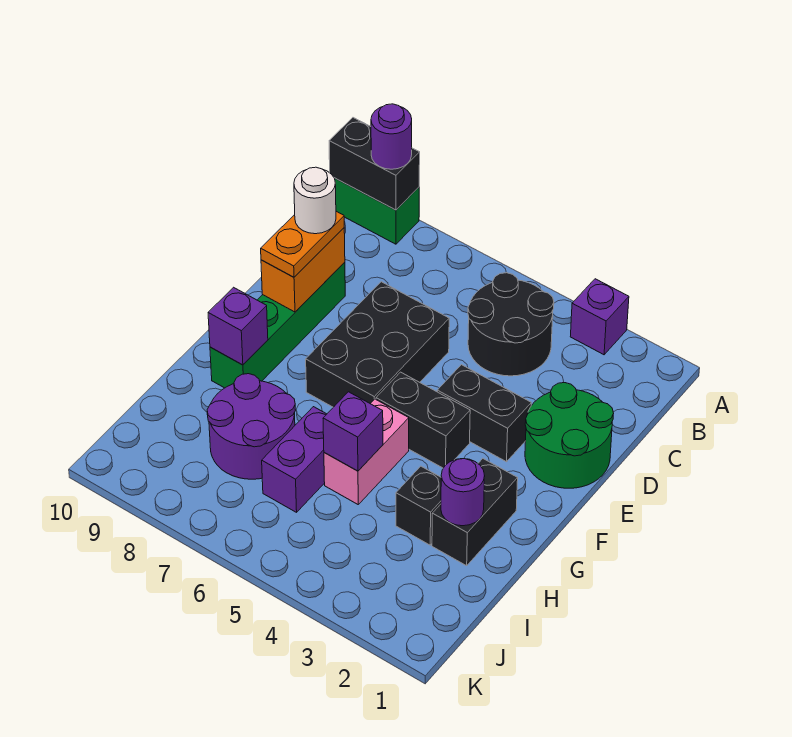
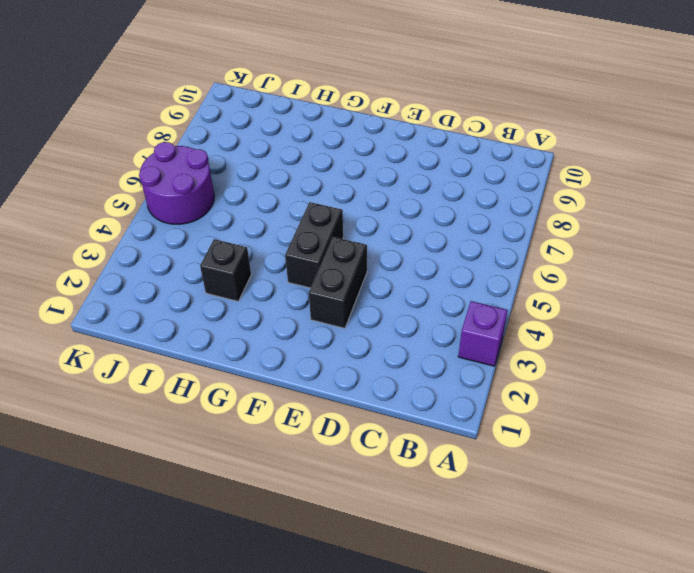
purple 2x2 round brick [139,142,214,224] -> purple 2x2 round brick moved to [207,374,295,479]
none -> green 1x2 brick [335,178,419,244]
none -> black 2x2 round brick [468,273,554,376]
none -> green 2x2 round brick [525,382,614,488]

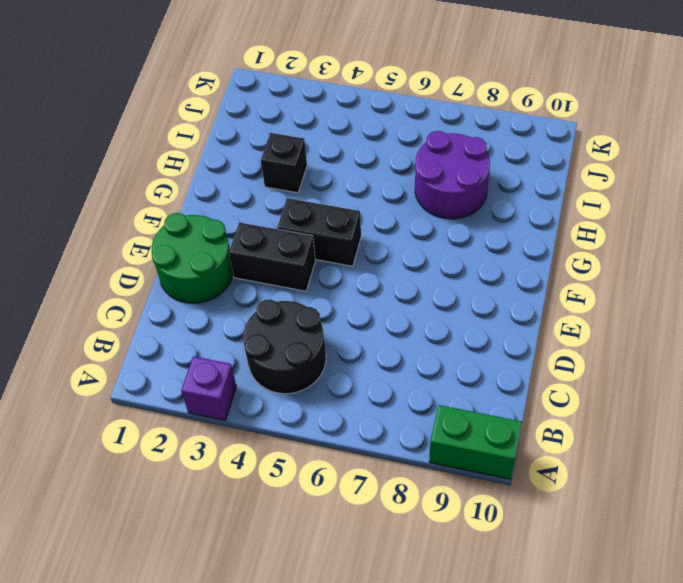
none -> black 2x3 brick [306,282,449,407]
none -> green 1x4 brick [210,262,345,388]
none -> black 1x2 brick [432,459,518,566]

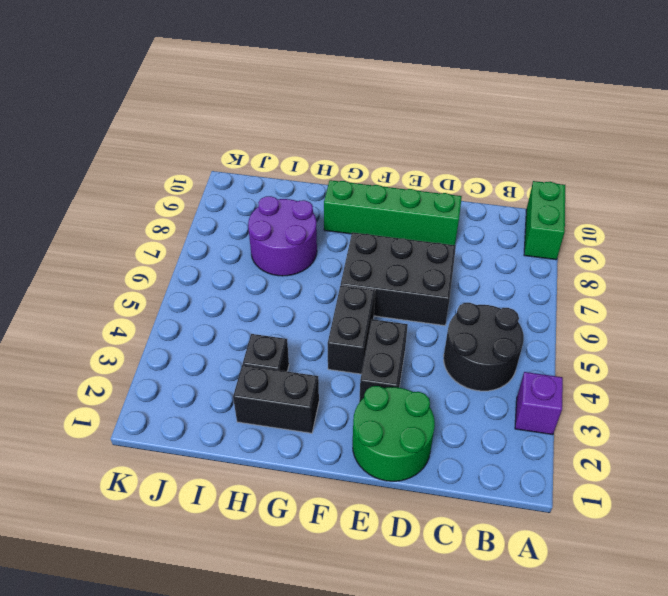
none -> pink 1x2 brick [324,399,409,504]
none -> purple 1x2 brick [262,407,327,512]
none -> black 1x2 brick [329,118,420,210]

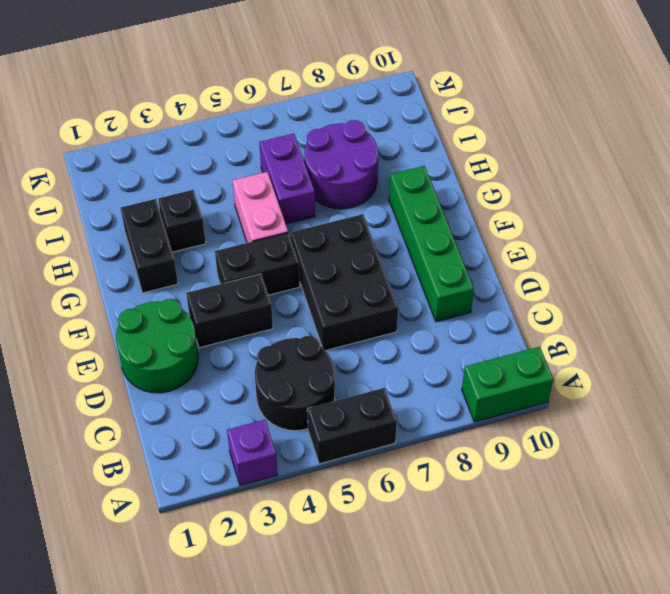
black 1x2 brick [307,388,397,464] -> black 1x2 brick moved to [329,118,420,210]
none -> orange 1x2 brick [261,228,345,312]
none -> purple 1x1 brick [208,287,268,365]
none -> purple 1x1 round brick [441,459,485,526]

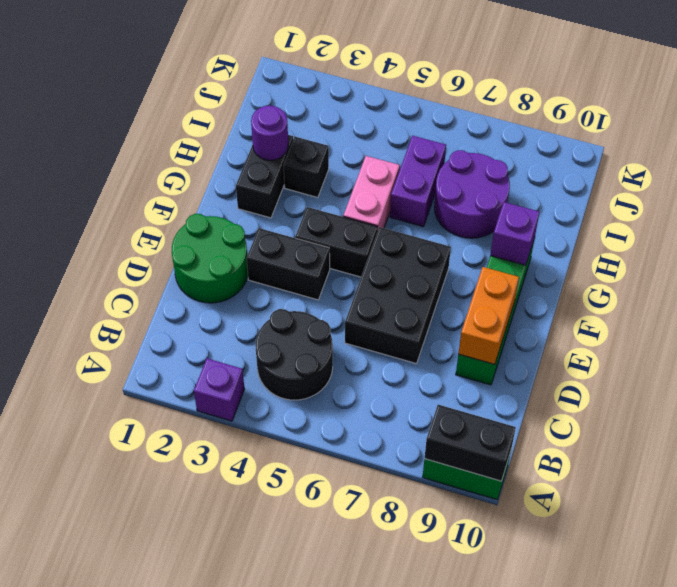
none -> purple 1x1 brick [323,392,383,471]
none -> purple 1x1 round brick [371,104,412,169]
none -> orange 1x2 plate [261,211,344,277]

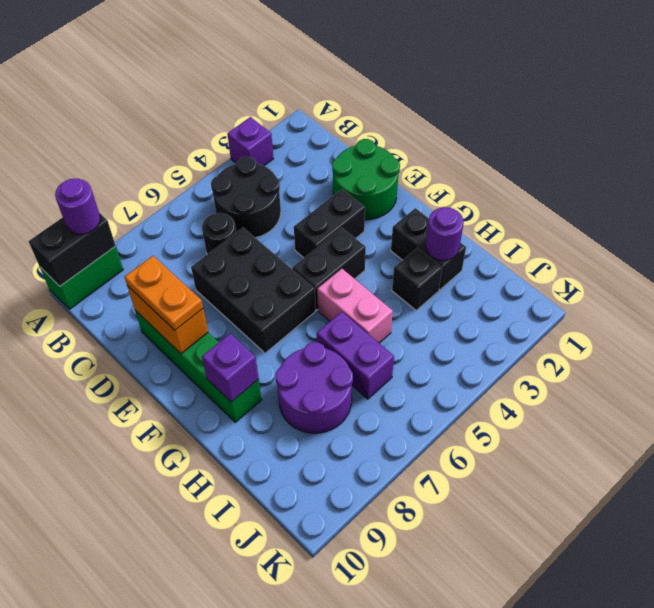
black 1x1 round brick [202,213,236,254] -> none
none -> purple 1x1 brick [323,392,383,471]
none -> white 1x1 round brick [294,167,336,234]

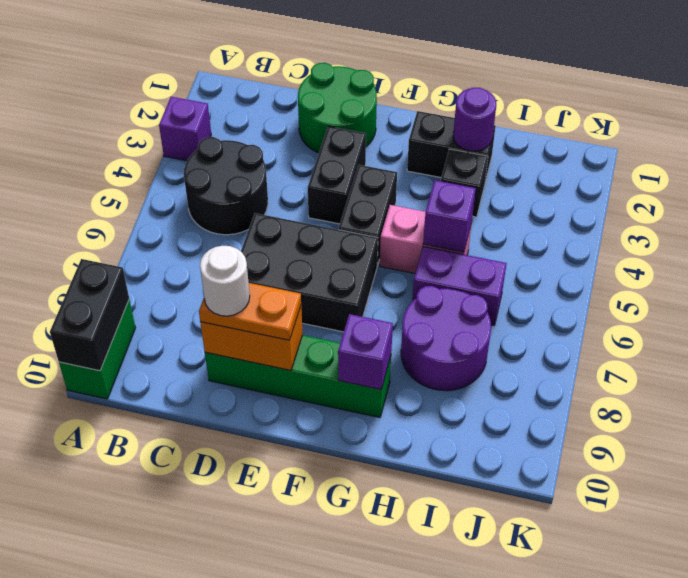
none -> purple 1x1 round brick [371,104,412,169]

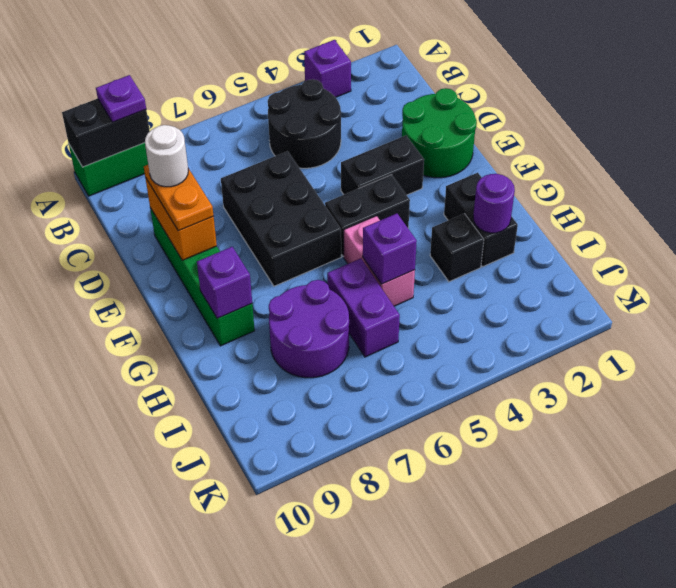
purple 1x1 plate [96,75,146,122] -> purple 1x1 round brick [371,104,412,169]

